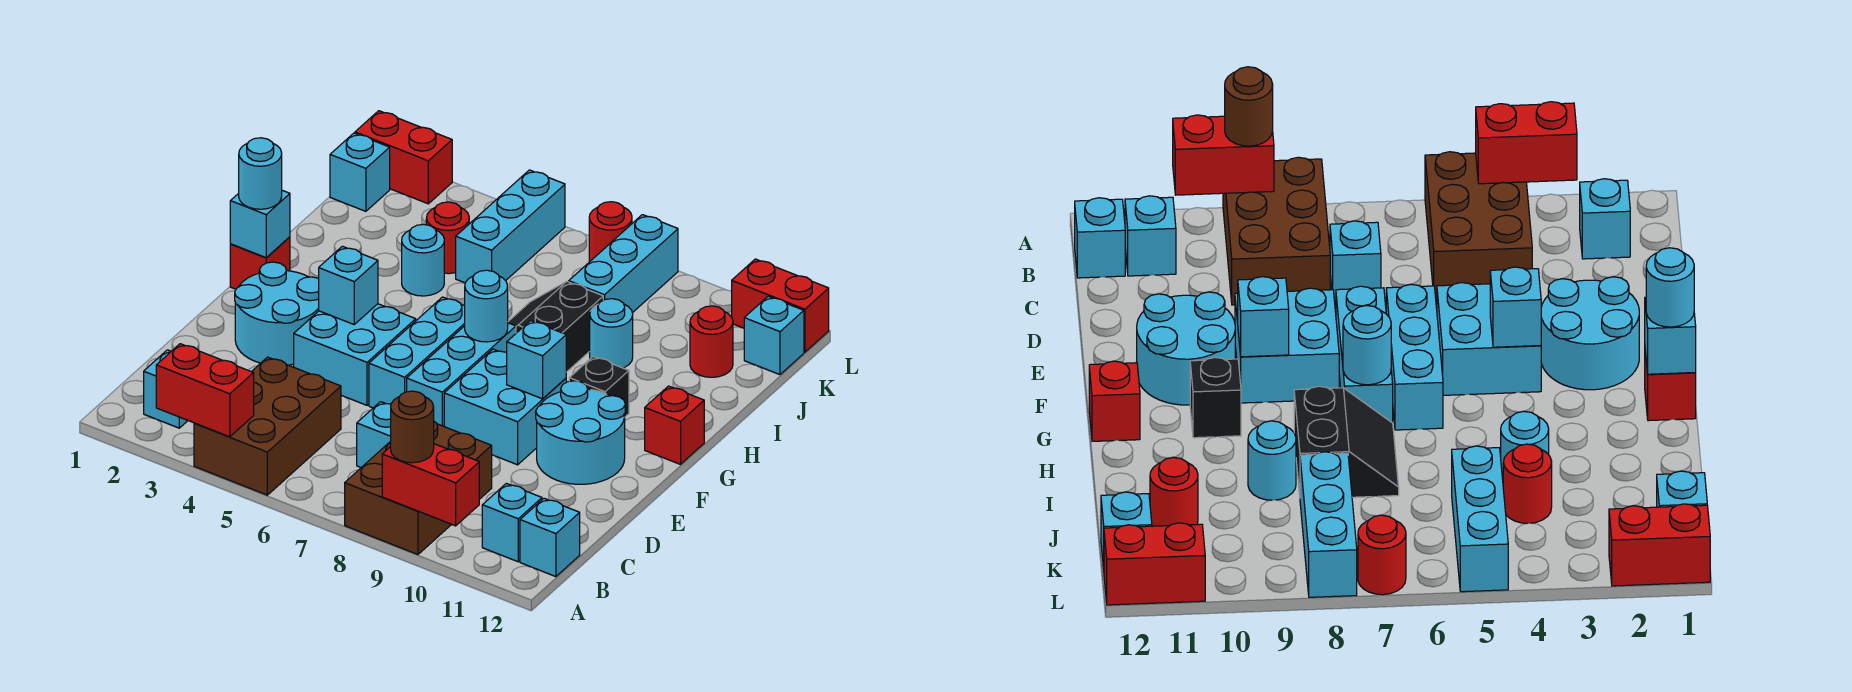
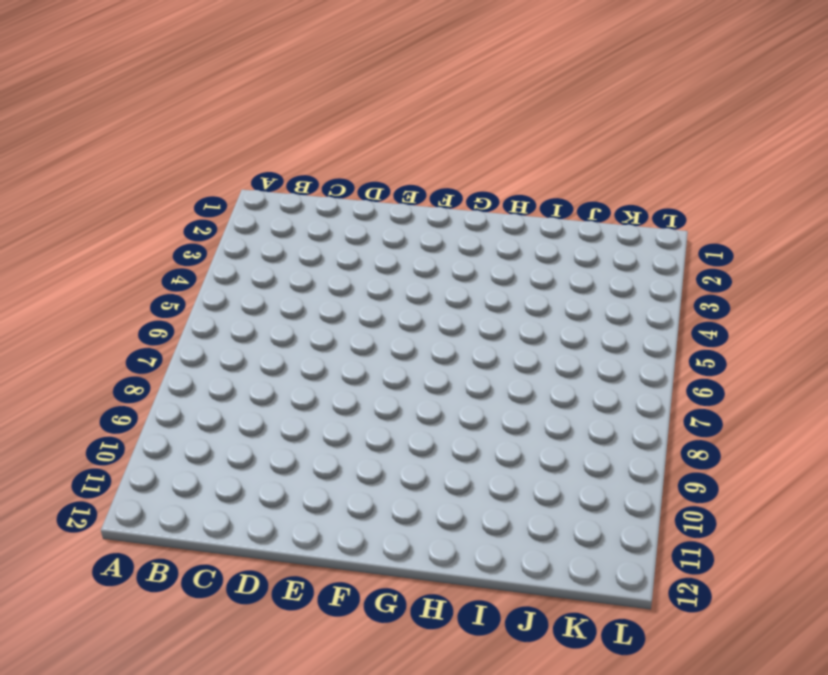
none -> brown 2x3 brick [194,357,341,495]
none -> brown 2x3 brick [345,422,492,554]
none -> cyan 1x1 brick [144,350,188,428]
none -> cyan 1x1 brick [482,483,542,562]

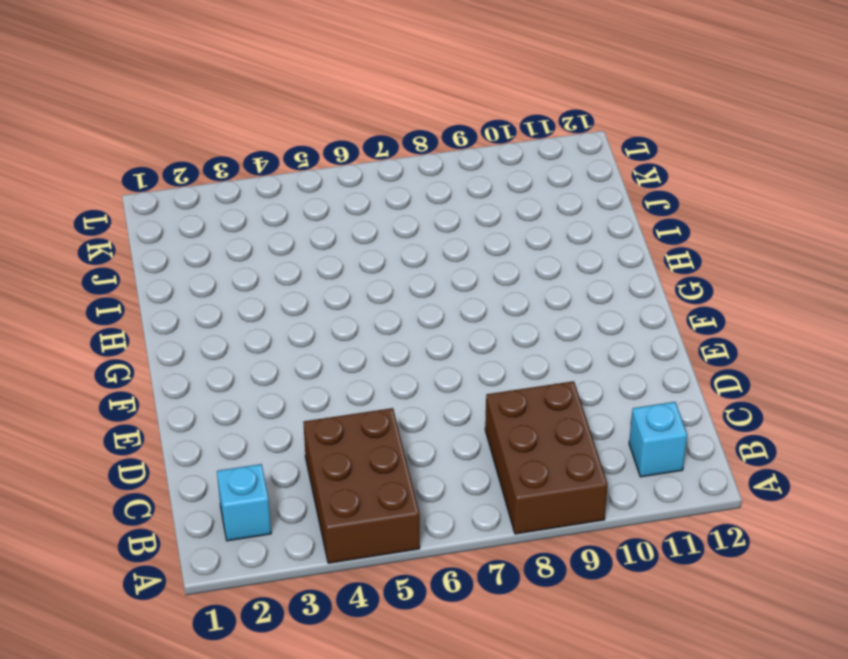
none -> cyan 1x1 brick [520,498,580,577]
none -> cyan 1x1 brick [357,402,391,467]
none -> cyan 2x2 round brick [235,262,319,365]
none -> cyan 2x2 brick [294,304,416,405]

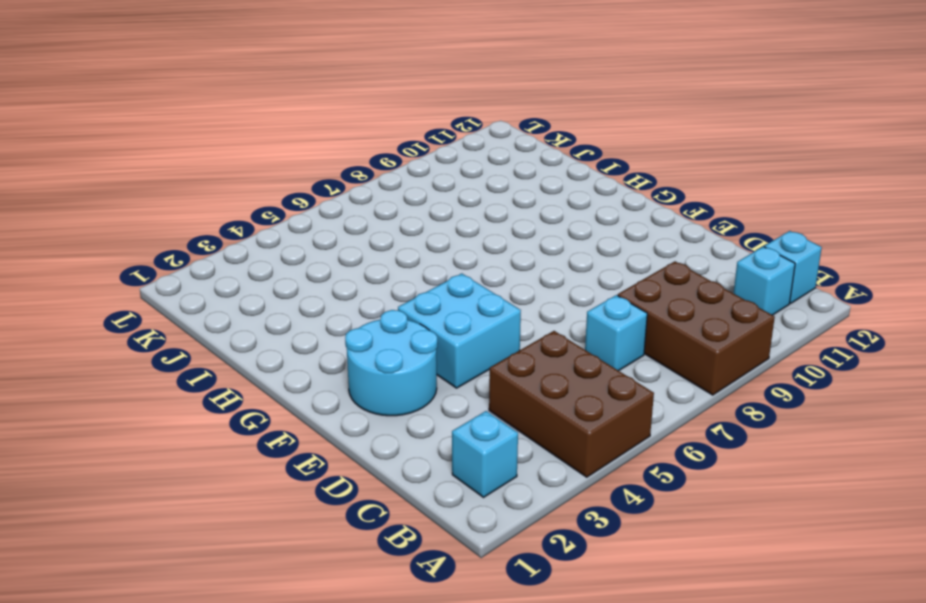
none -> cyan 1x3 brick [369,297,465,408]
none -> cyan 1x3 brick [407,323,516,426]
none -> cyan 2x2 brick [444,349,566,465]
none -> cyan 2x2 round brick [536,381,625,484]

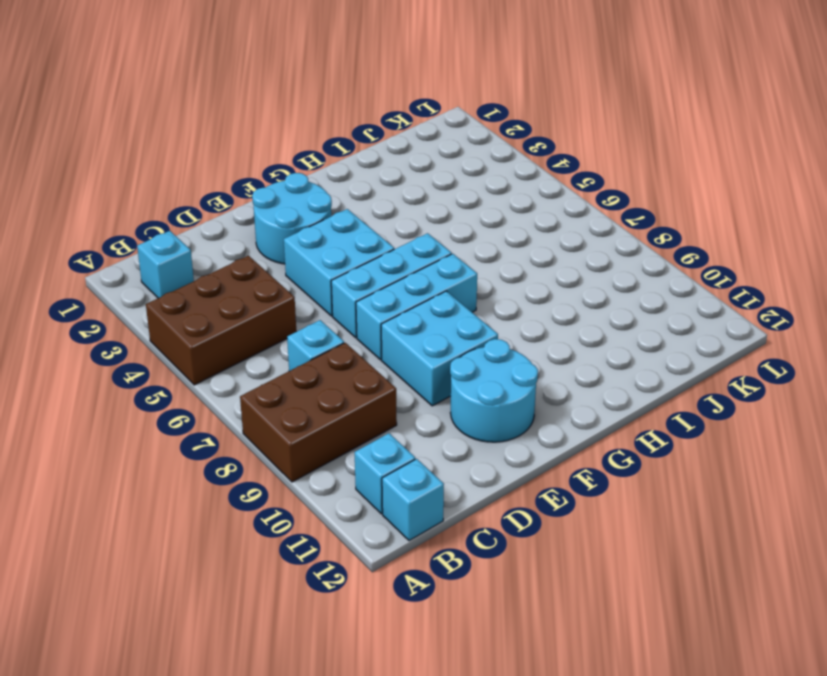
none -> red 1x1 brick [230,237,290,289]
none -> black 1x1 brick [569,357,629,417]
none -> red 1x1 brick [645,386,704,464]
none -> black 2x2 slope [508,282,603,372]

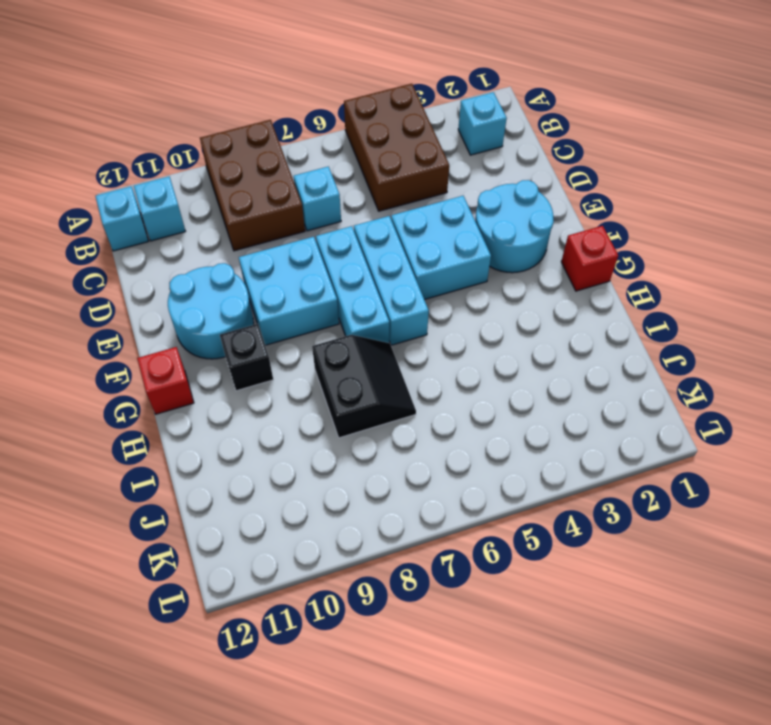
none -> cyan 1x1 round brick [402,224,444,296]
none -> cyan 1x1 round brick [590,299,633,368]
none -> red 1x1 round brick [426,202,469,274]
none -> cyan 1x3 brick [456,170,565,283]

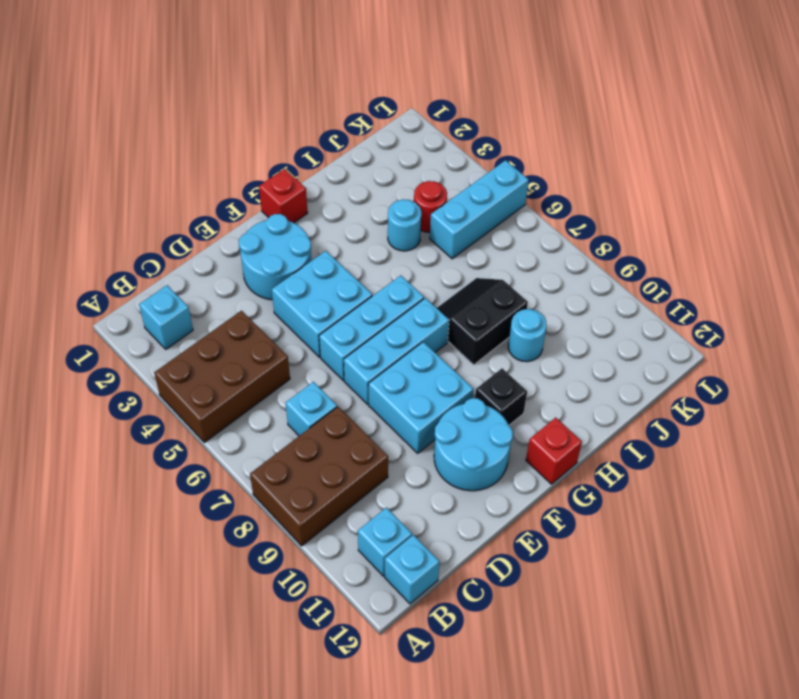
none -> cyan 1x3 brick [569,215,678,313]
none -> red 1x1 round brick [690,306,733,377]
none -> cyan 1x1 brick [330,133,390,211]
none -> cyan 1x1 brick [744,296,804,375]

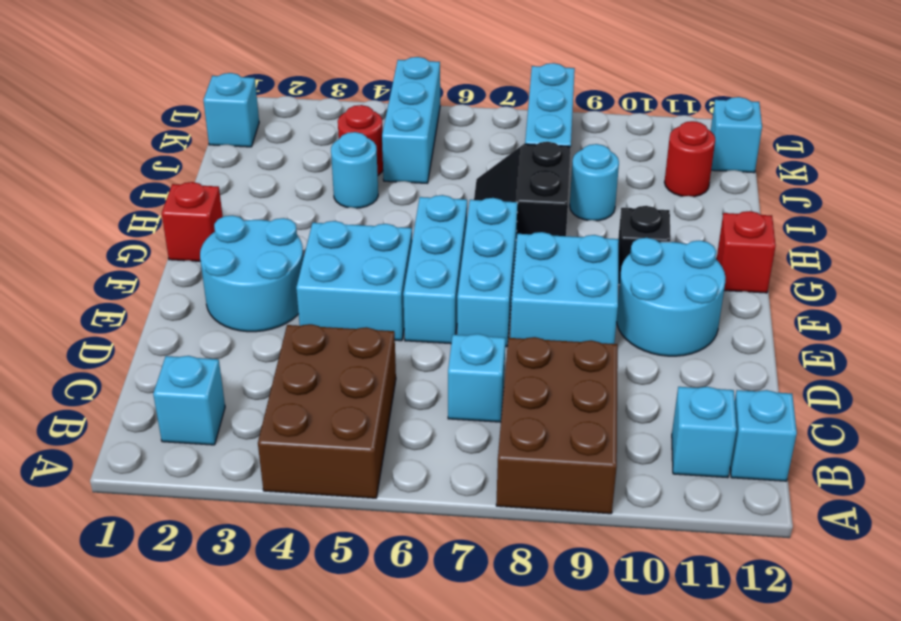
none -> red 1x2 brick [355,111,452,204]
none -> red 1x1 round brick [589,202,632,262]
none -> red 1x2 brick [732,259,829,352]
none -> red 1x2 brick [156,344,254,437]

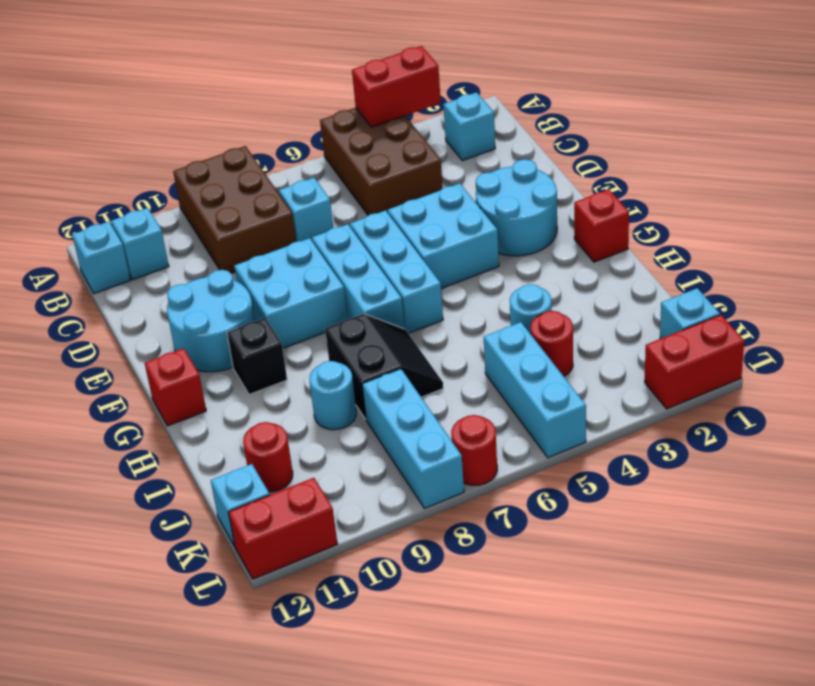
none -> red 1x2 brick [382,444,479,526]
none -> cyan 1x1 brick [319,246,378,324]
none -> cyan 1x1 brick [507,321,566,399]
none -> cyan 1x1 brick [230,190,290,258]

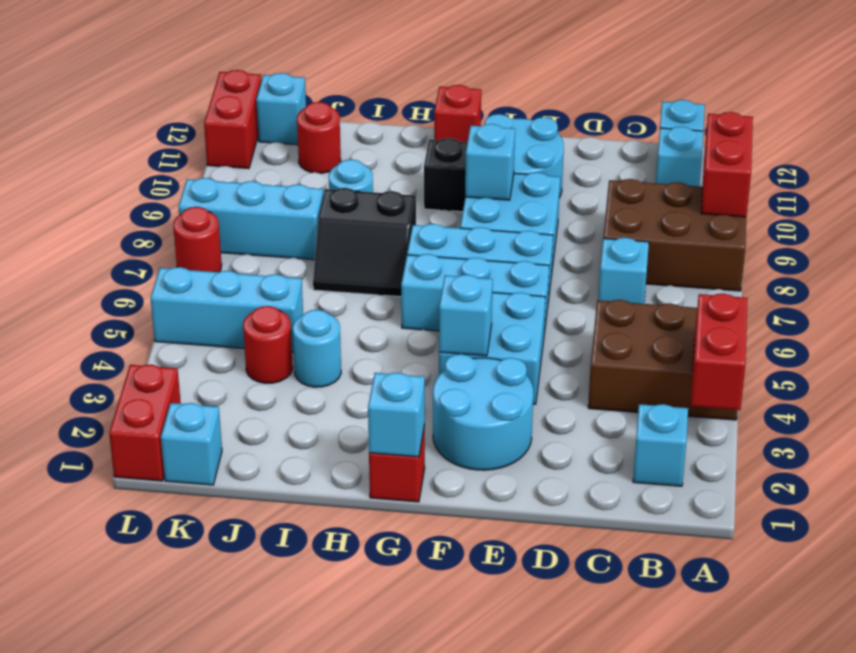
none -> cyan 1x1 round brick [465,270,508,342]
none -> brown 1x1 round brick [391,391,434,463]
none -> cyan 1x1 round brick [239,138,282,209]

